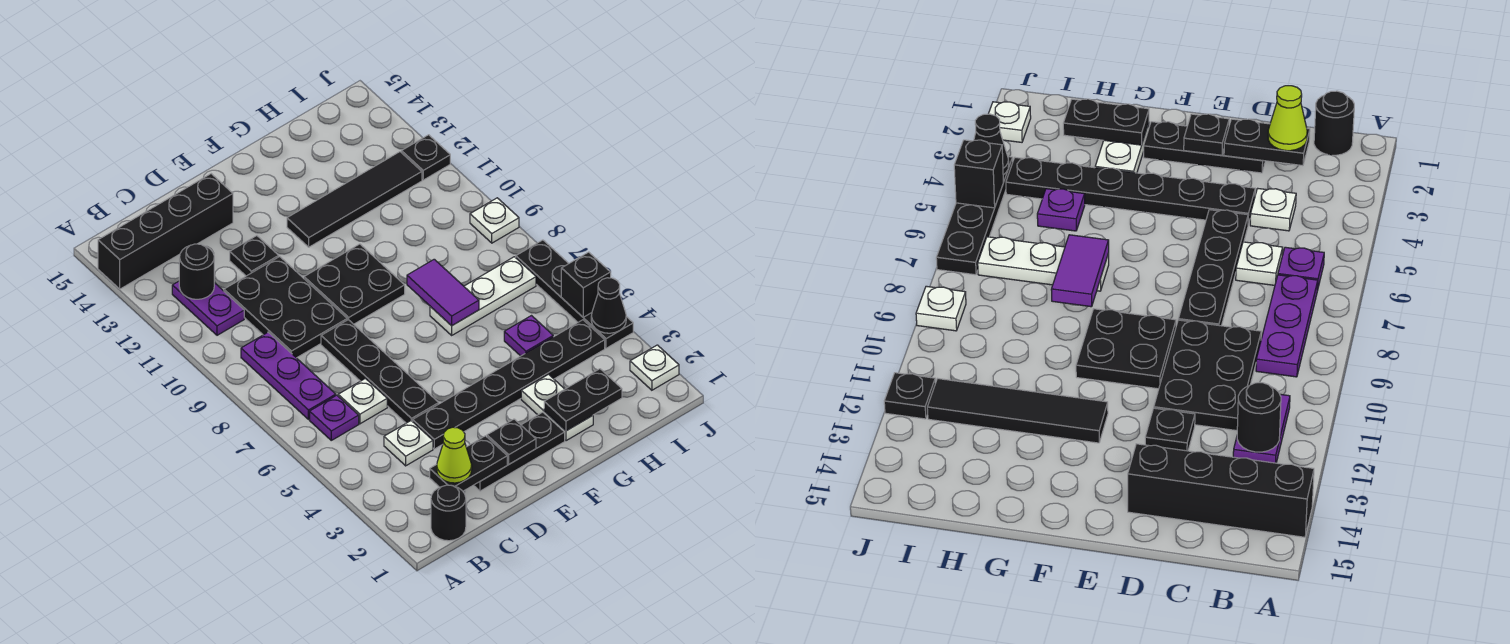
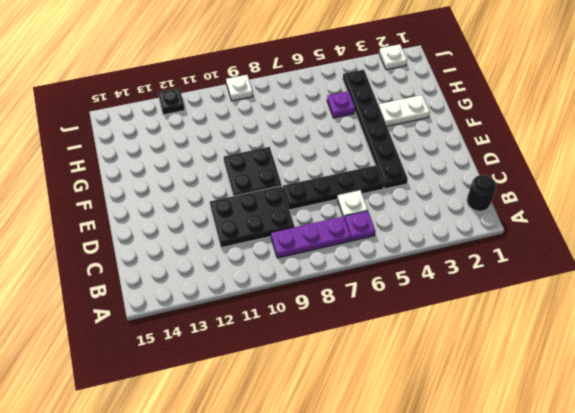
none -> black 1x4 brick [98,174,233,289]
none -> purple 1x2 plate [172,281,244,335]
none -> white 1x1 plate [384,421,433,466]

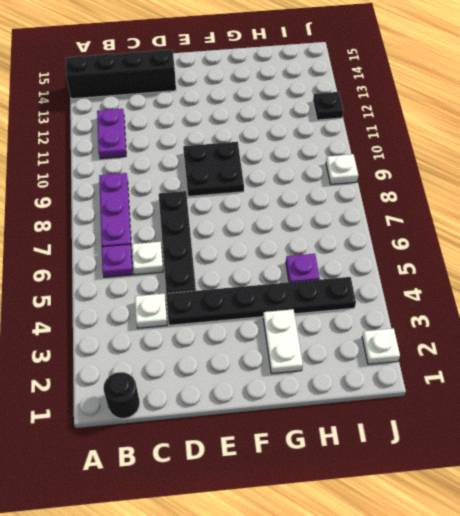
none -> black 2x3 plate [224,257,347,358]
none -> black 1x3 plate [474,412,565,491]
none -> black 1x1 plate [230,236,279,276]

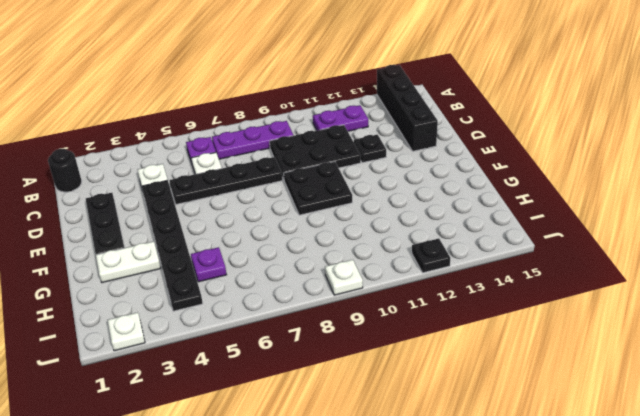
none -> black 1x4 tile [287,152,422,247]
none -> white 1x3 plate [430,257,536,335]
none -> black 1x4 plate [516,240,633,348]

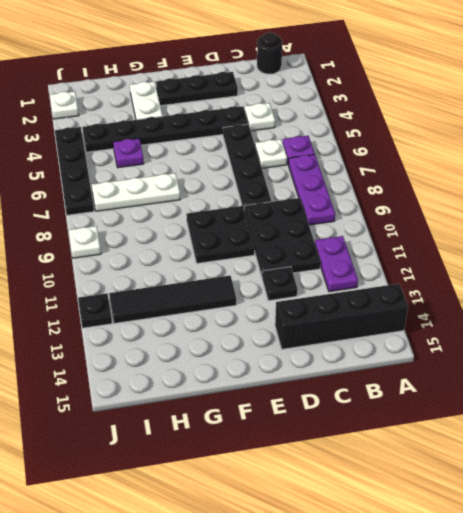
none -> black 1x1 round brick [179,244,214,299]
none -> black 1x2 plate [430,436,507,491]
none -> black 1x1 plate [487,419,536,464]

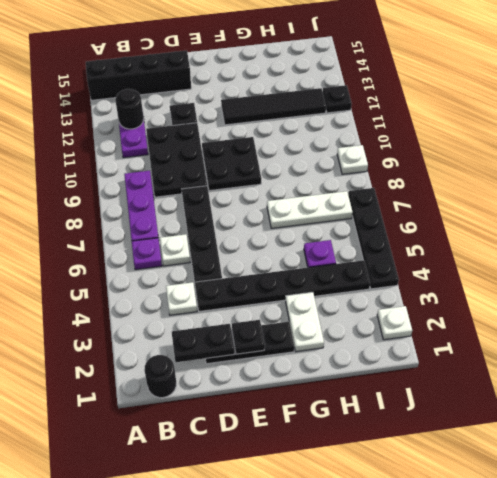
none -> black 1x2 plate [544,369,622,431]
none -> purple 1x2 tile [407,259,479,326]
none -> black 1x1 cone [591,278,626,333]

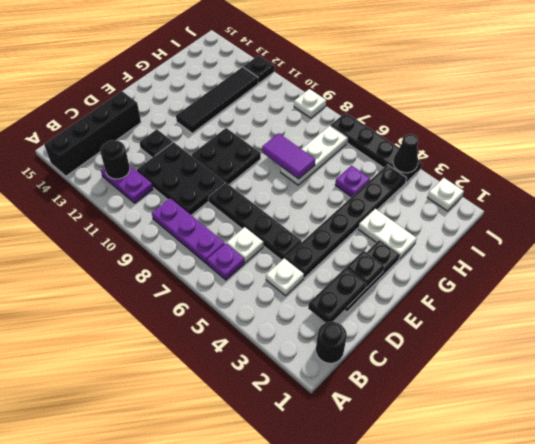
none -> black 1x2 plate [544,369,622,431]
none -> black 1x1 brick [561,252,611,317]
none -> lime 1x1 cone [437,427,472,483]

